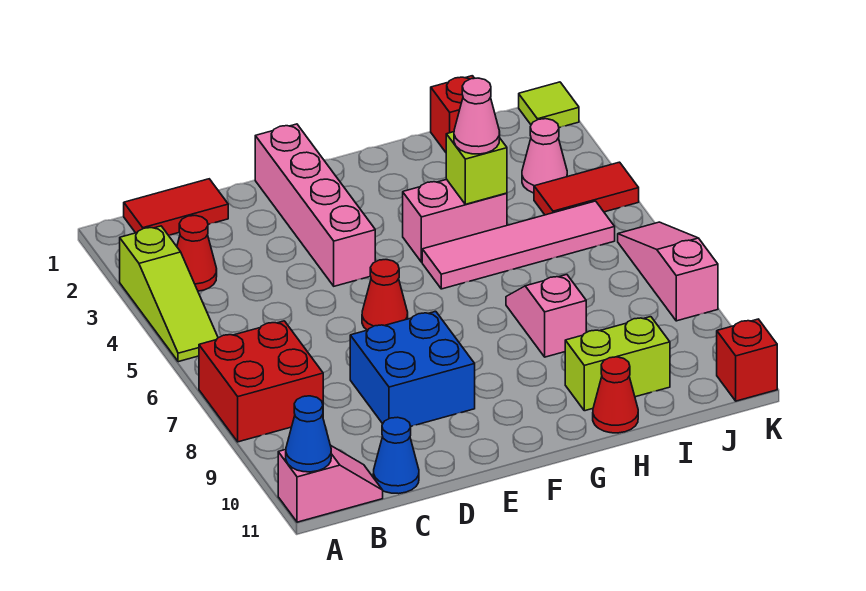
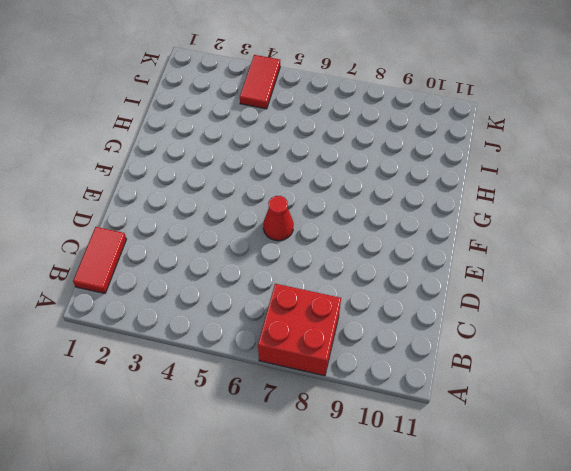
none -> lime 1x3 slope [120,226,218,362]
none -> pink 1x2 slope [278,446,383,522]
none -> red 1x1 cone [177,216,217,291]

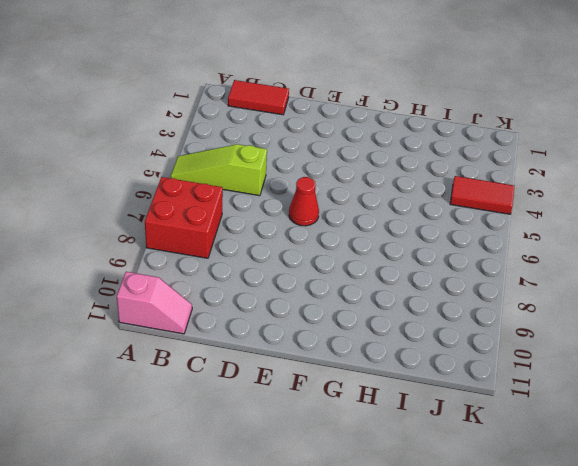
lime 1x3 slope [171,144,267,196] -> lime 1x3 slope turned to [120,226,218,362]
none -> red 1x1 cone [177,216,217,291]
none -> blue 1x1 cone [373,417,419,494]
none -> blue 2x2 brick [350,311,475,426]

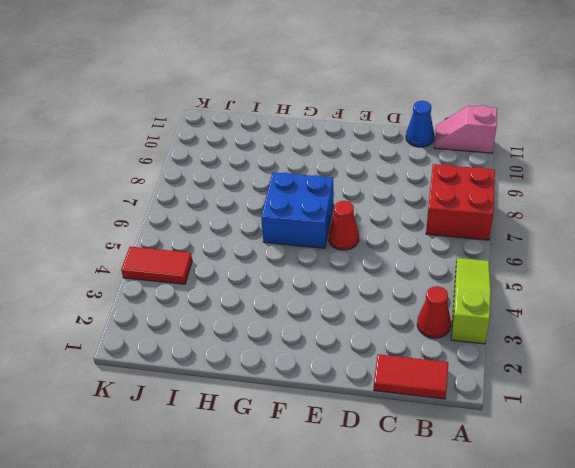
blue 2x2 brick [261,172,333,248] -> blue 2x2 brick moved to [350,311,475,426]
none -> pink 1x4 brick [255,124,375,286]
none -> pink 1x2 brick [403,179,507,262]
none -> pink 1x4 tile [422,201,615,289]

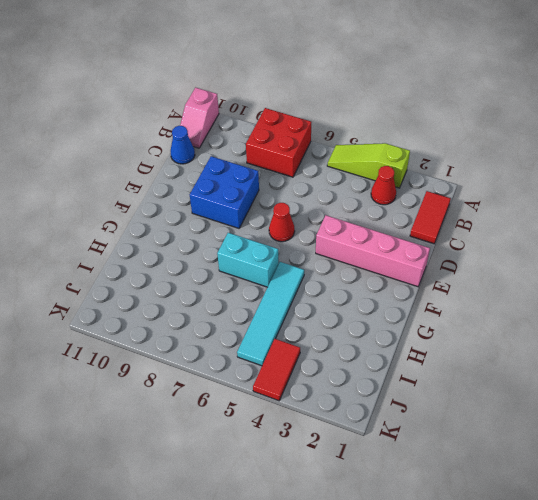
cyan 1x4 tile [237,262,304,366] -> pink 1x4 tile [422,201,615,289]
cyan 1x2 brick [217,233,279,287] -> none
none -> pink 1x2 brick [403,179,507,262]
none -> pink 1x2 slope [506,275,586,357]
none -> lime 1x2 brick [565,317,670,411]

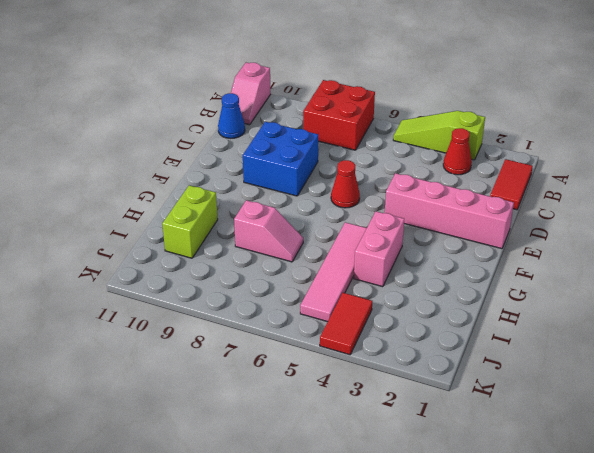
none -> red 1x1 cone [593,357,638,433]
none -> red 1x1 brick [431,76,474,152]
none -> pink 1x1 cone [522,119,567,193]

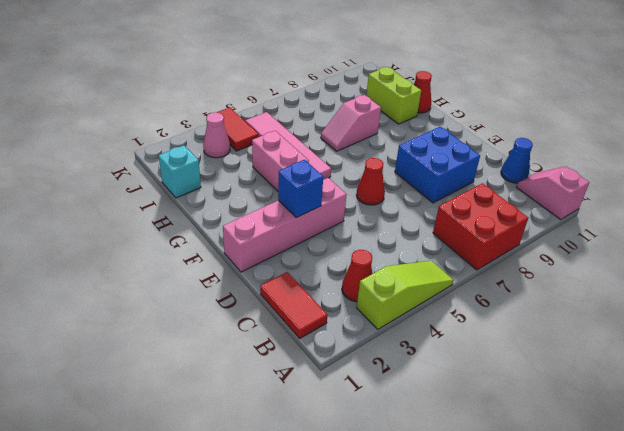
blue 1x1 brick [278,160,323,218] -> none
cyan 1x1 brick [159,145,201,198] -> red 1x1 brick [431,76,474,152]
none -> lime 1x1 tile [519,82,579,128]
none -> pink 1x3 slope [618,222,718,321]
none -> red 1x1 brick [717,319,777,401]

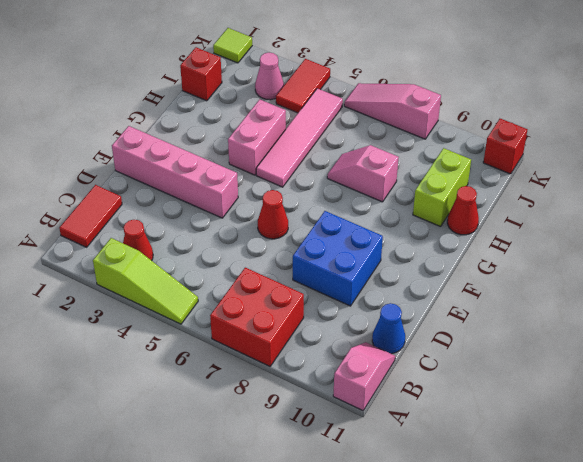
none -> blue 1x1 cone [286,396,331,472]
none -> lime 1x1 brick [446,132,507,204]
none -> pink 1x1 cone [454,78,500,154]

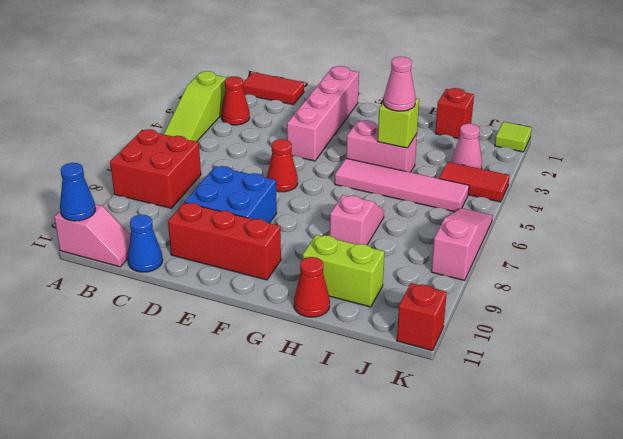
red 1x3 brick [168,202,281,280] -> none

